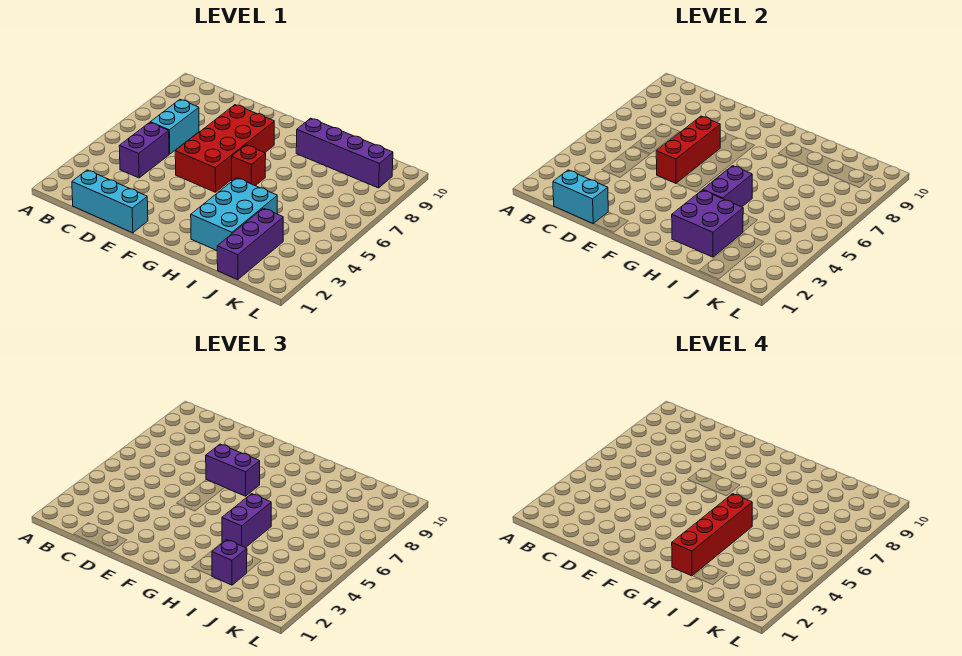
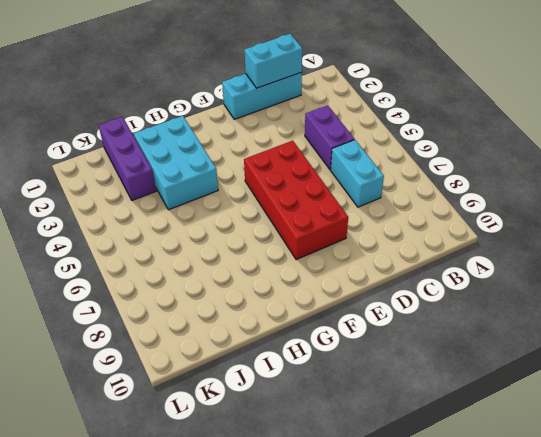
none -> red 1x1 brick [232,145,266,186]
none -> purple 1x4 brick [296,118,393,188]
none -> red 1x3 brick [656,116,720,183]

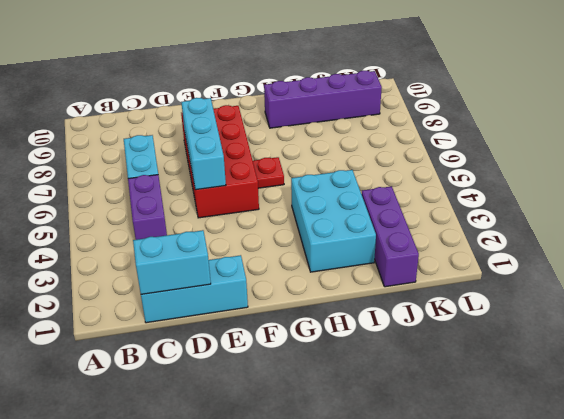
cyan 1x3 brick [181,98,226,190] -> red 1x3 brick [656,116,720,183]
red 1x1 plate [253,157,284,188] -> red 1x1 brick [232,145,266,186]
none -> purple 2x2 brick [672,190,743,257]
none -> purple 1x2 brick [703,166,752,207]
none -> purple 1x2 brick [206,444,260,496]

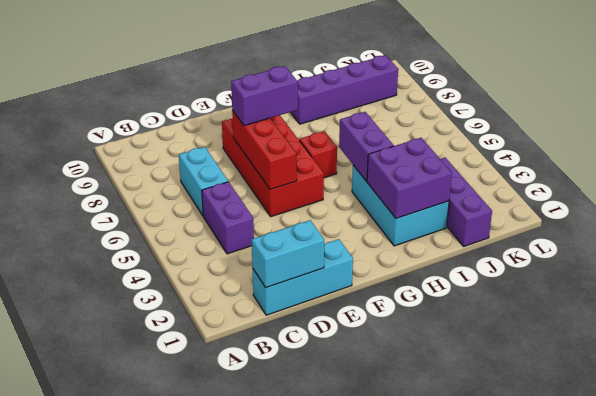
none -> purple 1x2 brick [222,494,271,548]
none -> purple 1x1 brick [212,540,247,585]
none -> red 1x4 brick [672,494,752,576]

